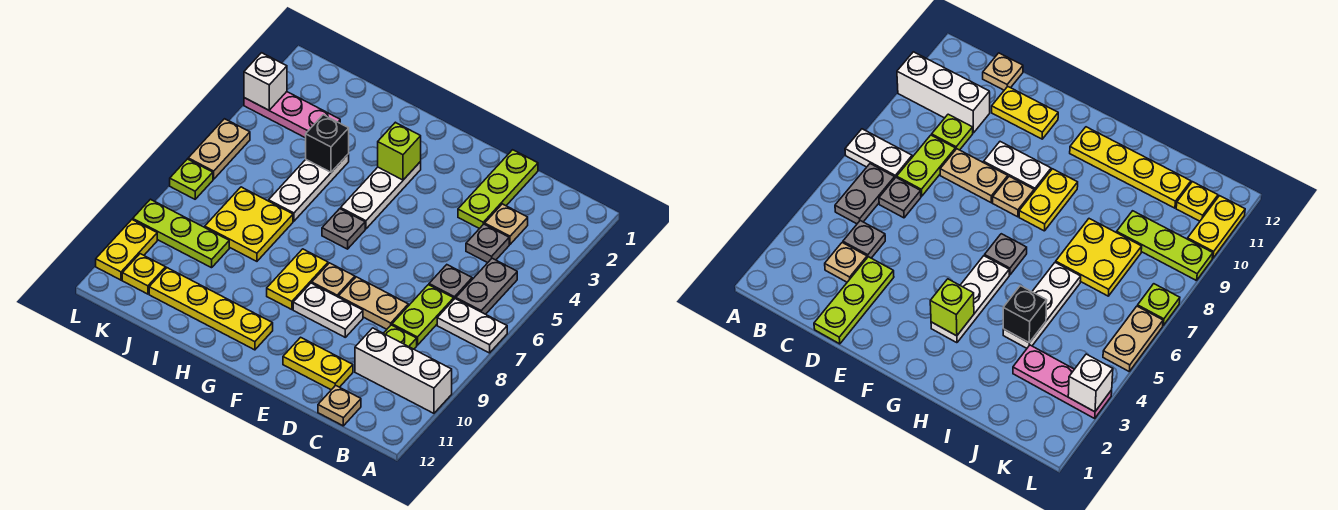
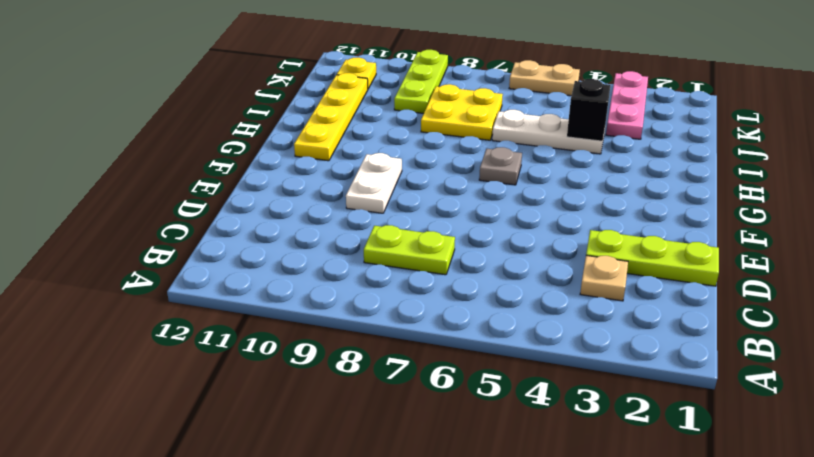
none -> white 1x2 plate [437,299,507,353]
none -> white 1x3 brick [355,328,452,413]
none -> grey 1x2 plate [456,258,517,314]

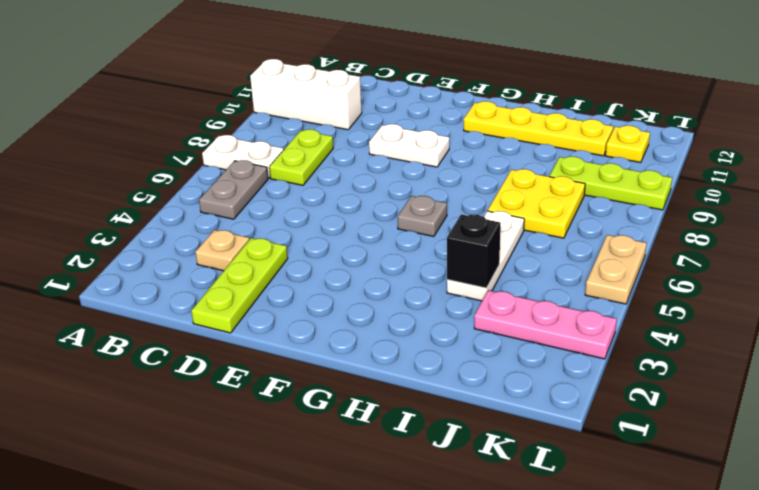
none -> grey 1x1 plate [466,224,509,263]
none -> grey 1x1 plate [429,265,472,299]
none -> lime 1x1 plate [383,325,417,349]

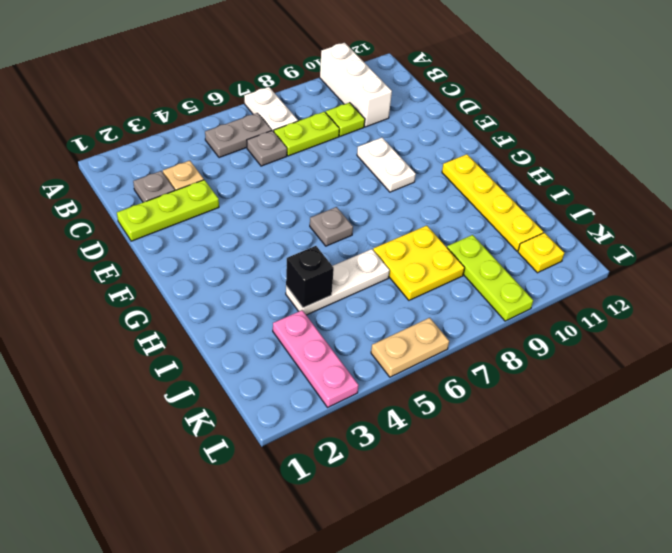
grey 1x1 plate [133,171,175,202] -> grey 1x1 plate moved to [466,224,509,263]
none -> tan 1x1 plate [318,385,361,426]
none -> tan 1x2 plate [339,277,408,329]
none -> yellow 1x2 plate [283,337,353,390]

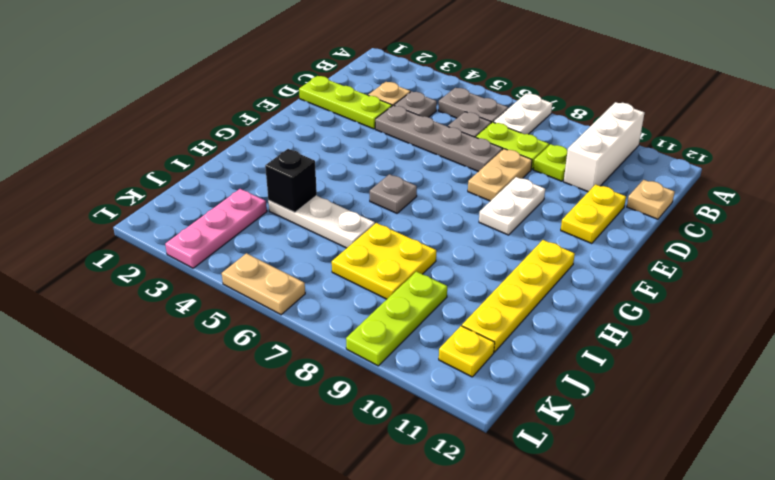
grey 1x4 plate [375,105,503,172] -> none
none -> tan 1x1 plate [312,263,355,297]
none -> white 1x3 plate [341,162,421,229]
none -> yellow 1x2 plate [267,249,328,310]

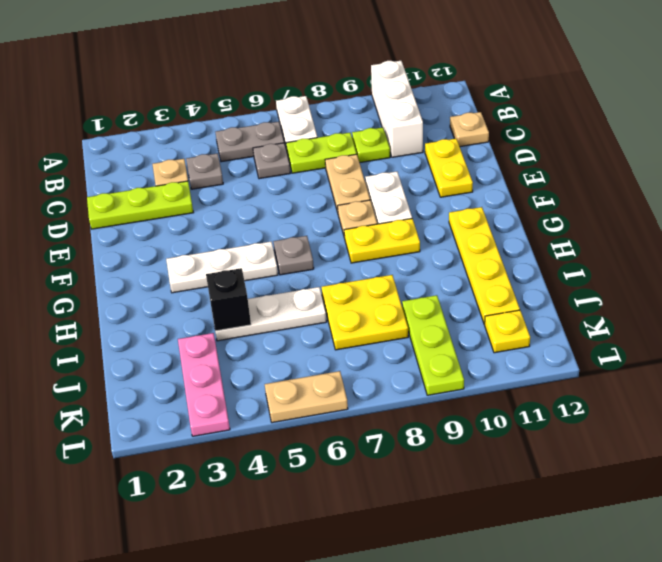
none -> lime 1x1 plate [170,159,213,199]
none -> yellow 1x2 plate [96,220,157,280]
none -> lime 1x1 brick [378,122,421,180]

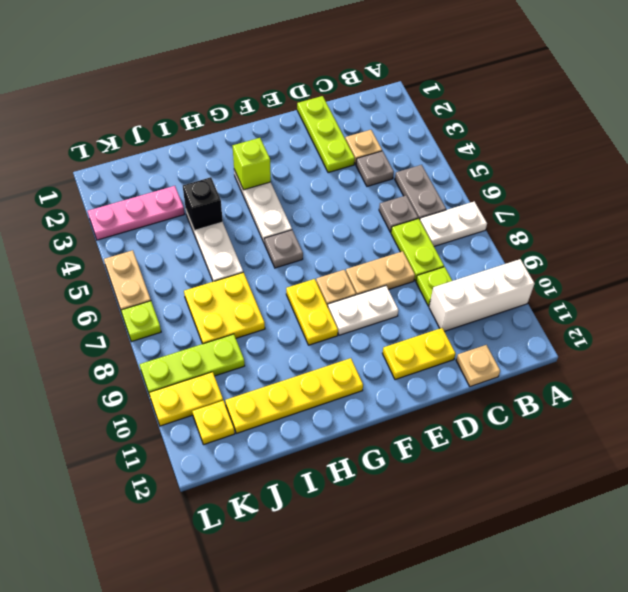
yellow 1x2 plate [149,372,223,426] -> yellow 1x2 plate turned to [96,220,157,280]
none -> white 1x1 brick [244,53,287,110]

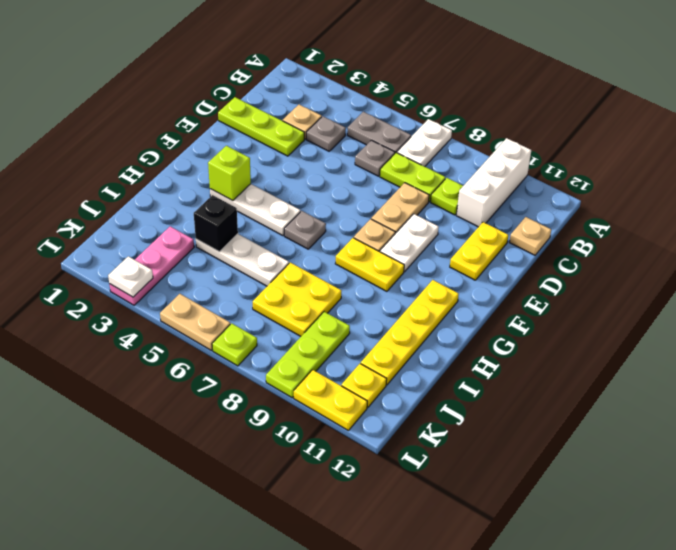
white 1x1 plate [108,256,153,297] -> white 1x1 brick [244,53,287,110]

